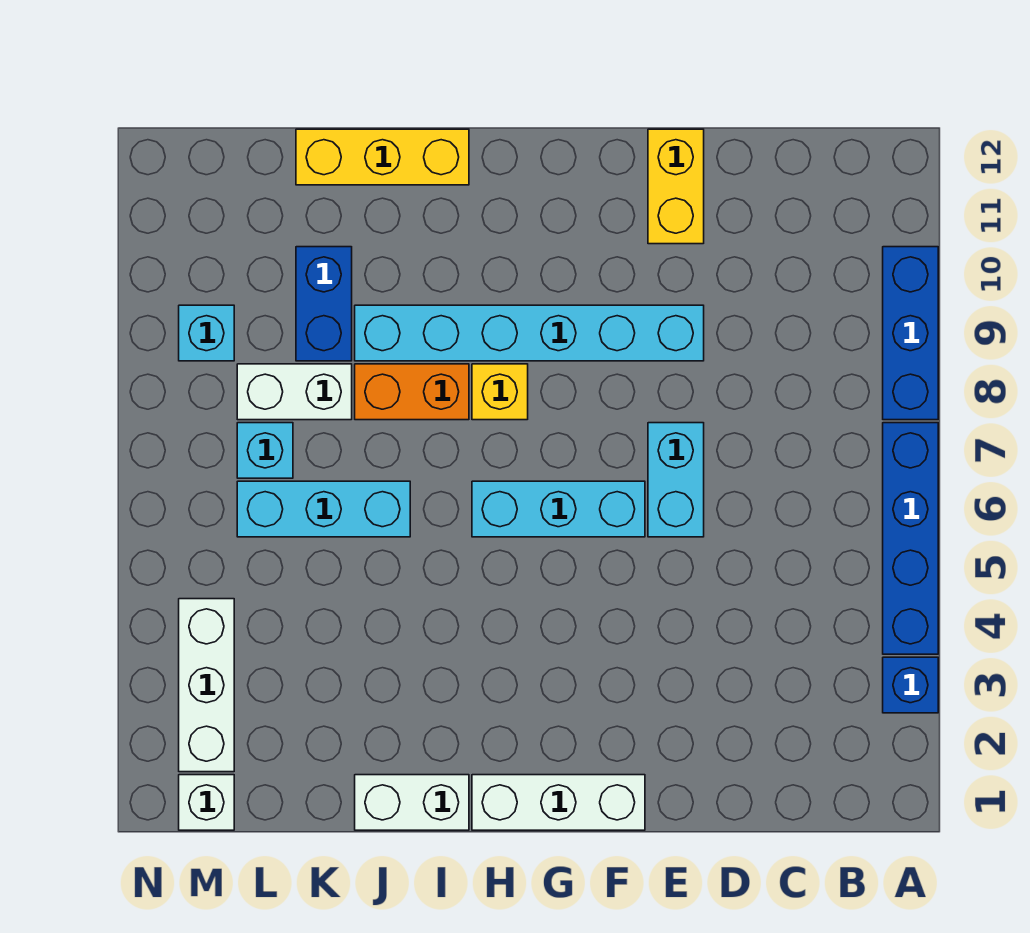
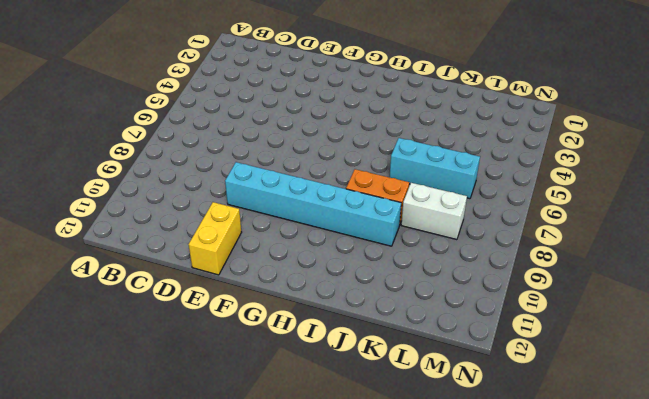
none -> blue 1x1 brick [883,657,938,713]
none -> blue 1x4 brick [883,423,938,654]
none -> blue 1x3 brick [883,247,938,420]

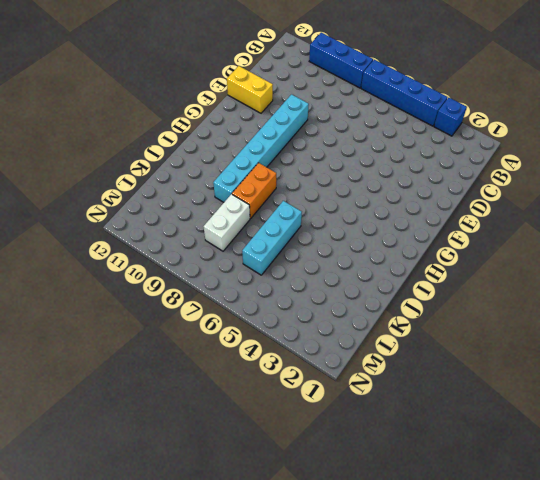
none -> cyan 1x2 brick [648,423,704,537]
none -> white 1x3 brick [472,775,645,830]
none -> cyan 1x3 brick [472,481,645,537]

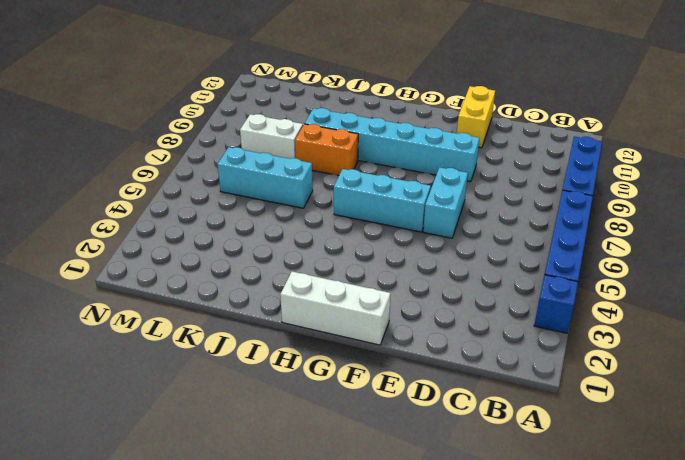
none -> yellow 1x1 brick [472,364,528,420]
none -> white 1x2 brick [355,775,469,830]
none -> yellow 1x3 brick [296,129,469,185]

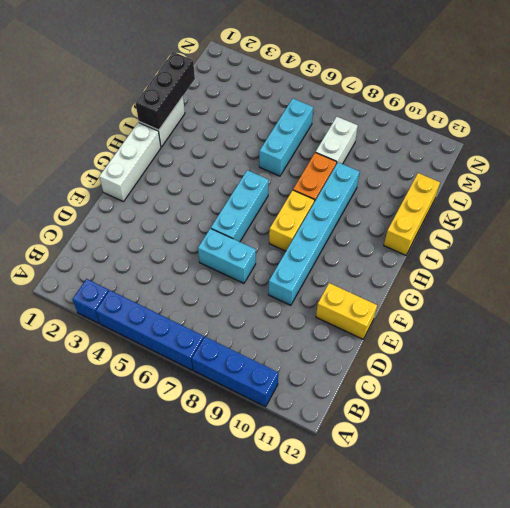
yellow 1x2 brick [269,190,315,251] -> yellow 1x1 brick [472,364,528,420]
black 1x3 brick [136,52,195,130] -> none
none -> blue 1x2 brick [296,247,352,361]
none -> cyan 1x1 brick [237,423,293,478]
none -> white 1x1 brick [179,775,234,830]

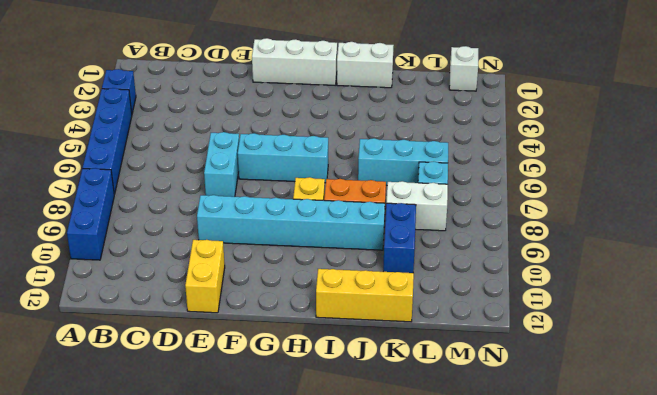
none -> white 1x3 brick [179,599,234,772]
none -> cyan 1x1 brick [179,305,234,361]

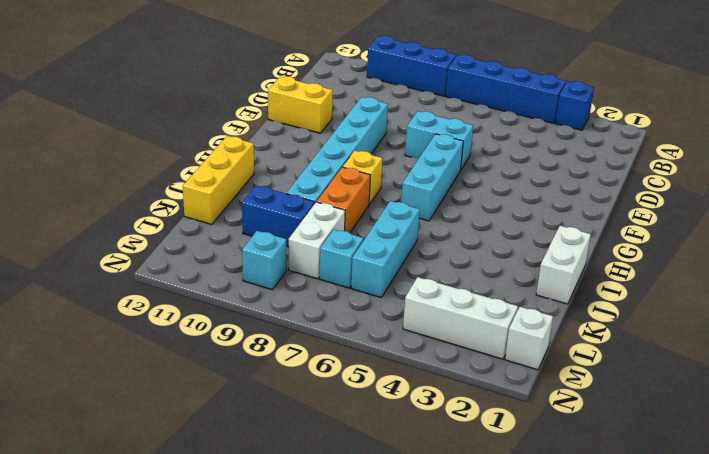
none -> white 1x3 brick [472,775,645,830]

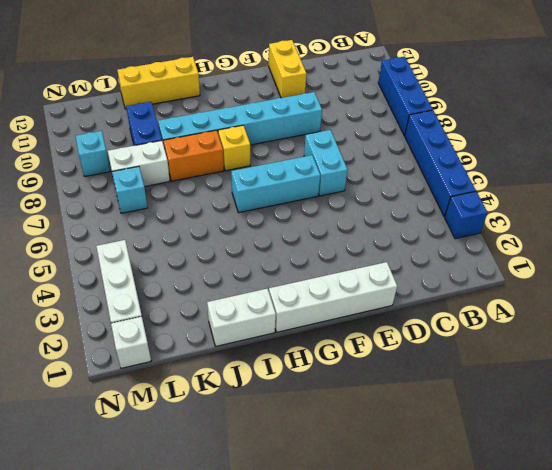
white 1x4 brick [269,262,397,332] -> white 1x3 brick [472,775,645,830]
none -> cyan 1x3 brick [237,481,410,537]

